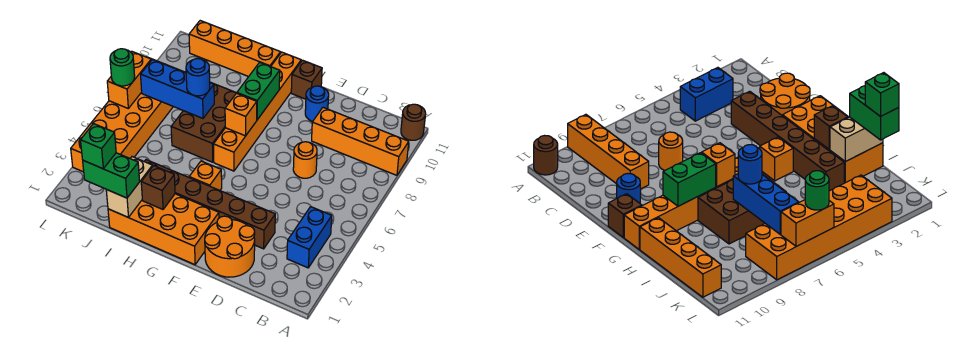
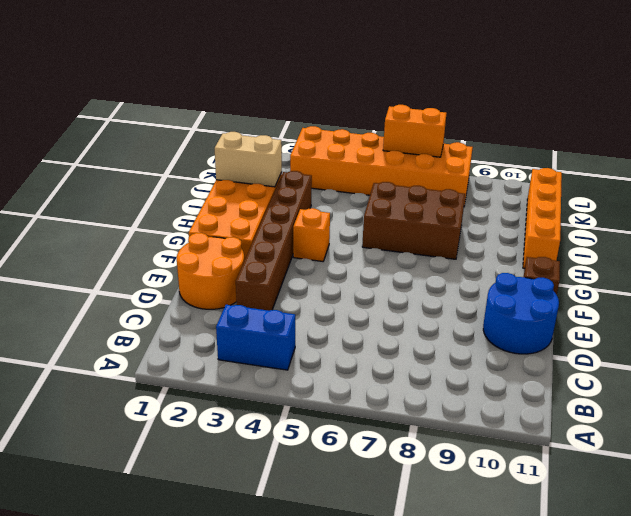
blue 2x2 round brick [483,273,559,354] -> blue 1x1 round brick [305,86,329,121]
none -> orange 1x4 brick [312,107,409,175]
none -> brown 1x1 round brick [401,104,426,140]
none -> orange 1x1 round brick [293,142,317,178]

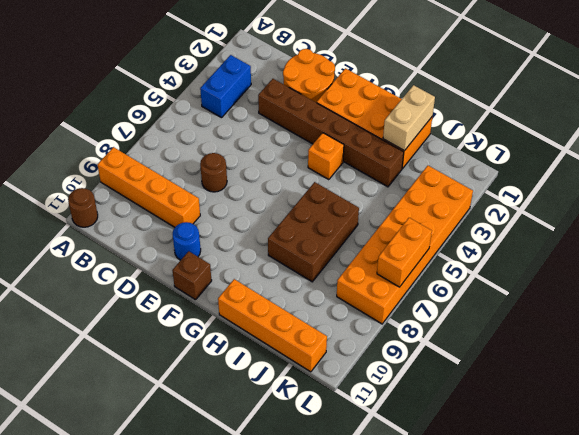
brown 1x1 round brick [200,153,227,192] -> orange 1x1 round brick [293,142,317,178]
none -> orange 1x6 brick [213,52,301,171]
none -> orange 1x1 brick [225,93,257,136]
none -> green 1x2 brick [237,62,280,120]

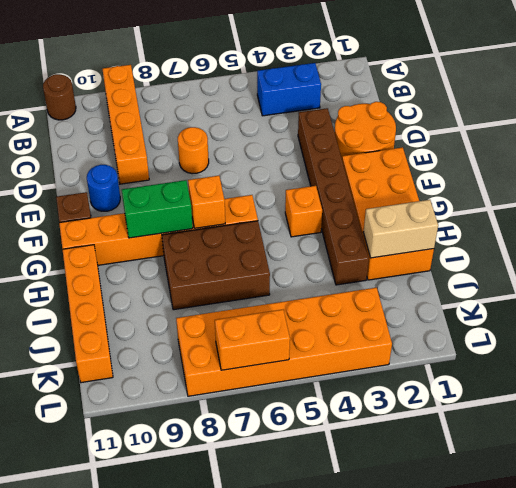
none -> brown 1x1 brick [141,166,175,209]
none -> blue 1x3 brick [141,60,214,118]
none -> green 1x2 brick [83,153,140,198]

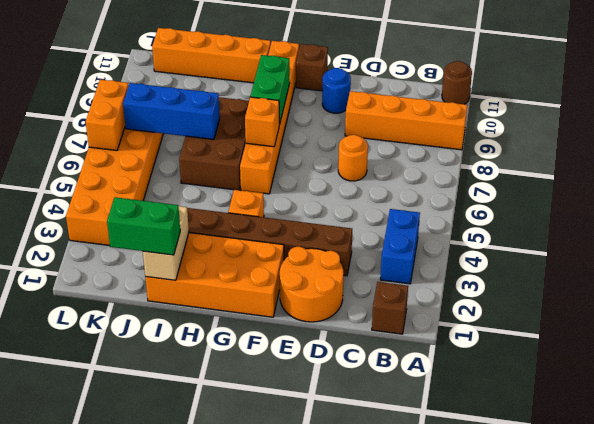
brown 1x1 brick [372,282,408,334] -> brown 1x1 brick moved to [141,166,175,209]
none -> blue 1x1 round brick [186,59,210,96]
none -> green 1x1 round brick [110,49,135,86]
none -> green 1x1 brick [81,124,116,169]

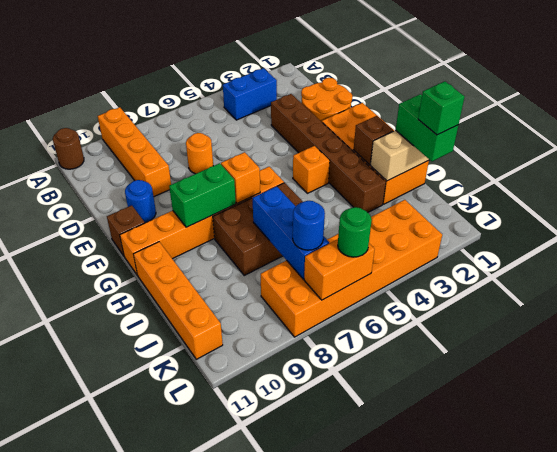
blue 1x1 round brick [293,201,325,250] -> blue 1x1 round brick moved to [186,59,210,96]

